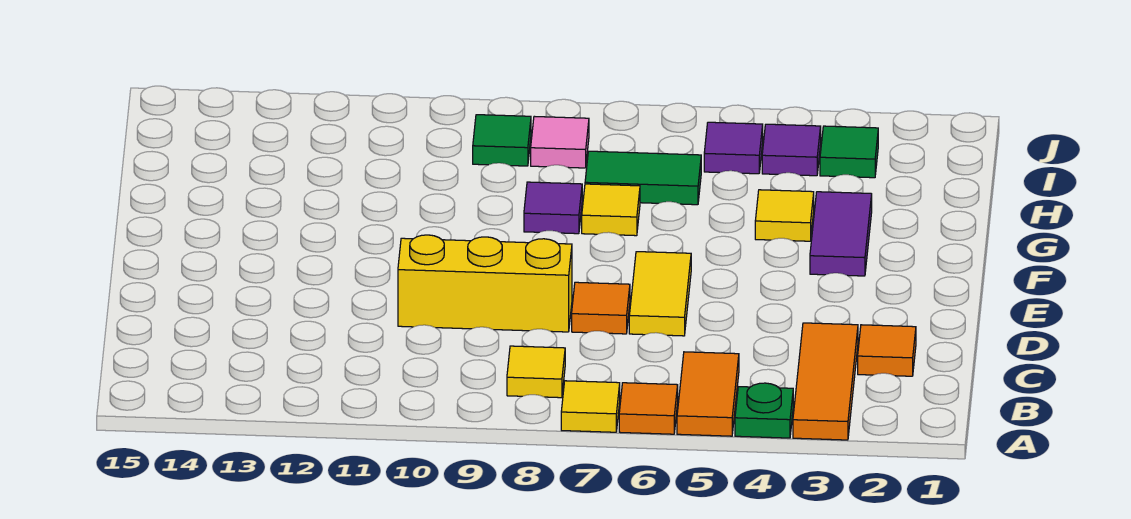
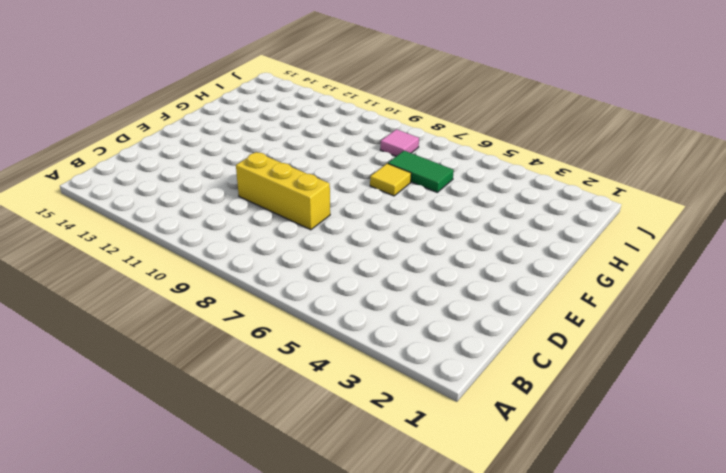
none -> orange 1x3 tile [793,323,858,440]
none -> green 1x1 plate [735,383,793,438]
none -> orange 1x2 tile [677,352,739,436]

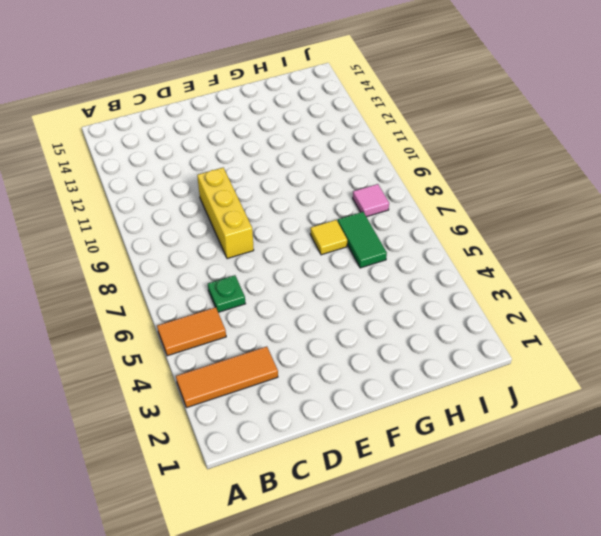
green 1x1 plate [208,275,245,312] -> green 1x1 plate moved to [735,383,793,438]
none -> orange 1x1 tile [619,383,678,434]
none -> yellow 1x1 tile [561,381,620,432]
none -> yellow 1x1 tile [507,346,565,398]

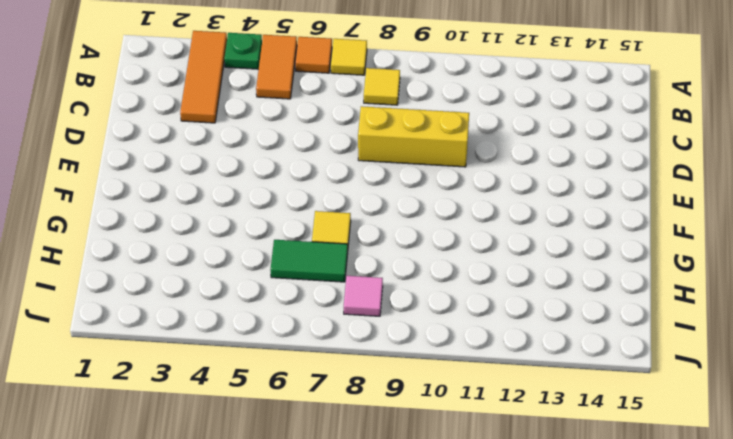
none -> orange 1x1 tile [858,325,916,376]
none -> yellow 1x2 tile [629,252,691,336]
none -> orange 1x1 tile [572,282,630,334]

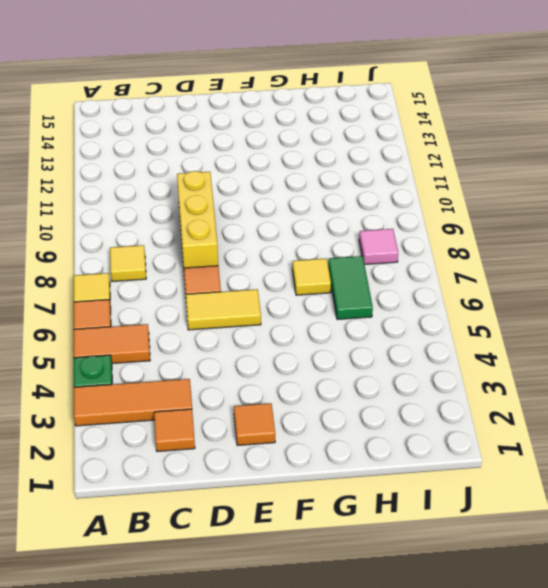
orange 1x1 tile [234,403,275,446] -> none
none -> purple 1x2 tile [810,192,872,276]
none -> yellow 1x1 tile [755,190,814,241]
none -> purple 1x1 tile [524,182,582,234]

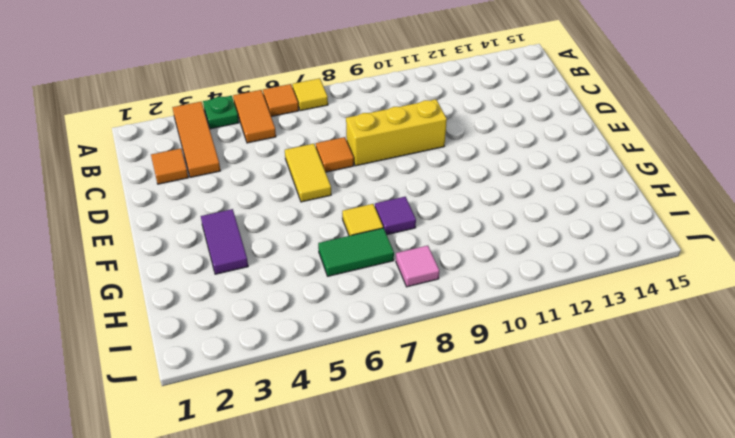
none -> yellow 1x1 tile [507,346,565,398]
none -> yellow 1x1 tile [755,190,814,241]
none -> green 1x1 tile [820,126,878,178]

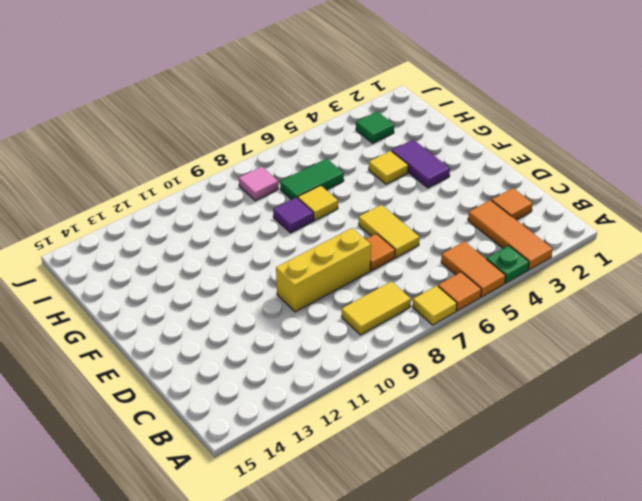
yellow 1x2 tile [342,281,411,335] -> yellow 1x1 tile [507,346,565,398]
none -> purple 1x1 tile [762,124,821,176]
none -> purple 1x1 tile [704,122,763,174]
none -> green 1x1 tile [473,115,531,166]

